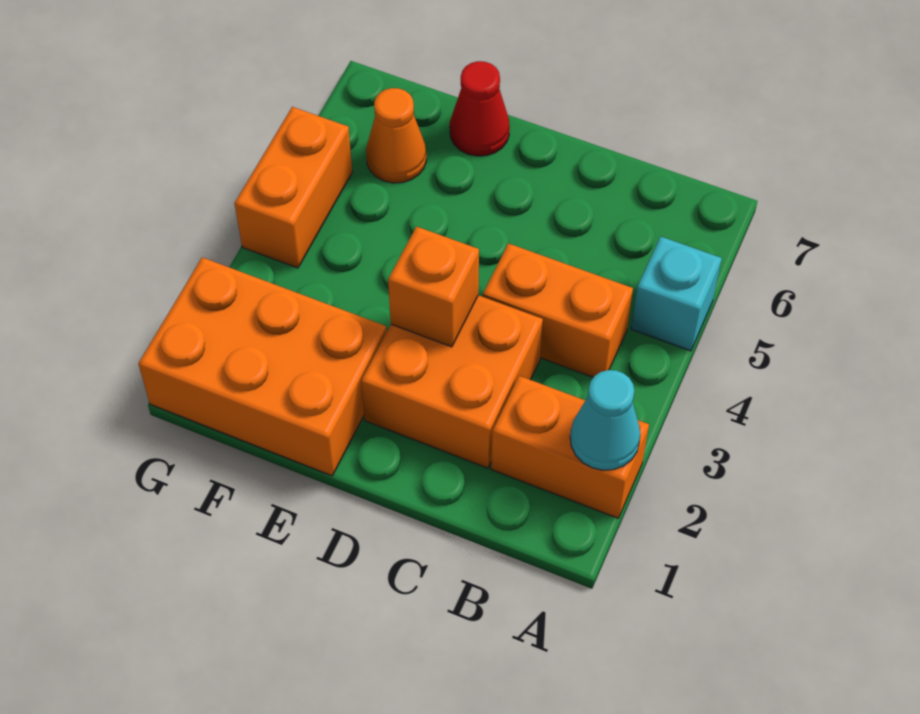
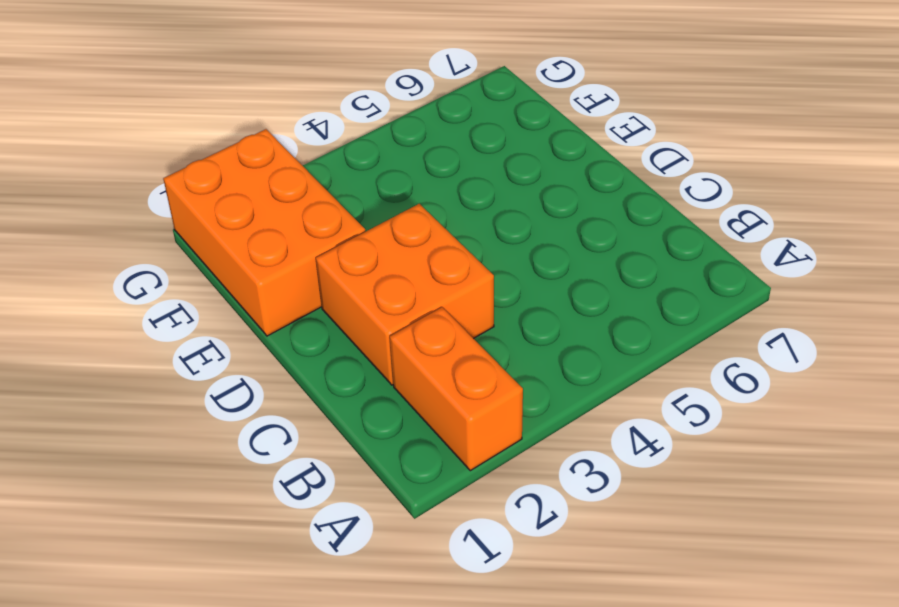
none -> cyan 1x1 brick [631,237,722,351]
none -> orange 1x2 brick [482,243,633,377]

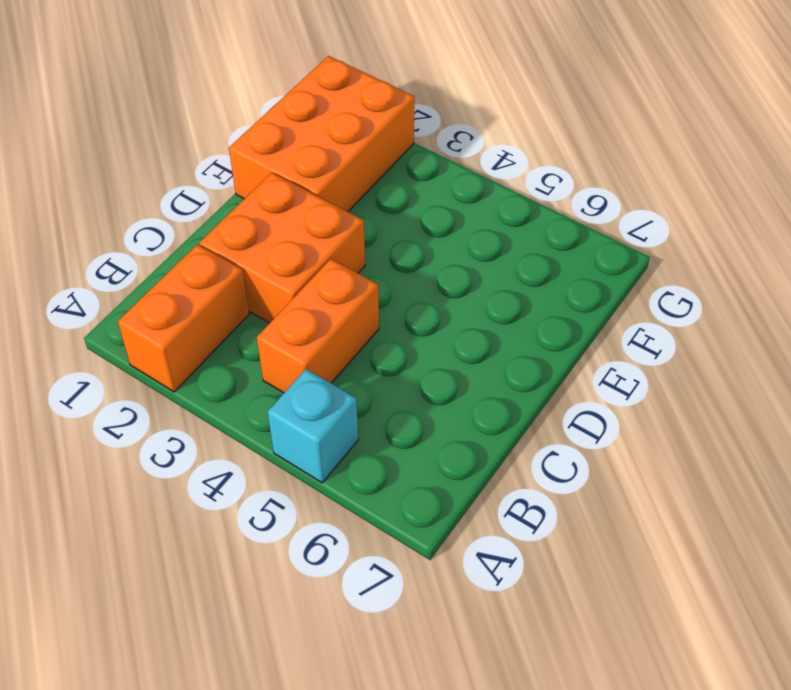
none -> red 1x1 cone [450,61,510,156]
none -> orange 1x1 cone [366,88,426,183]

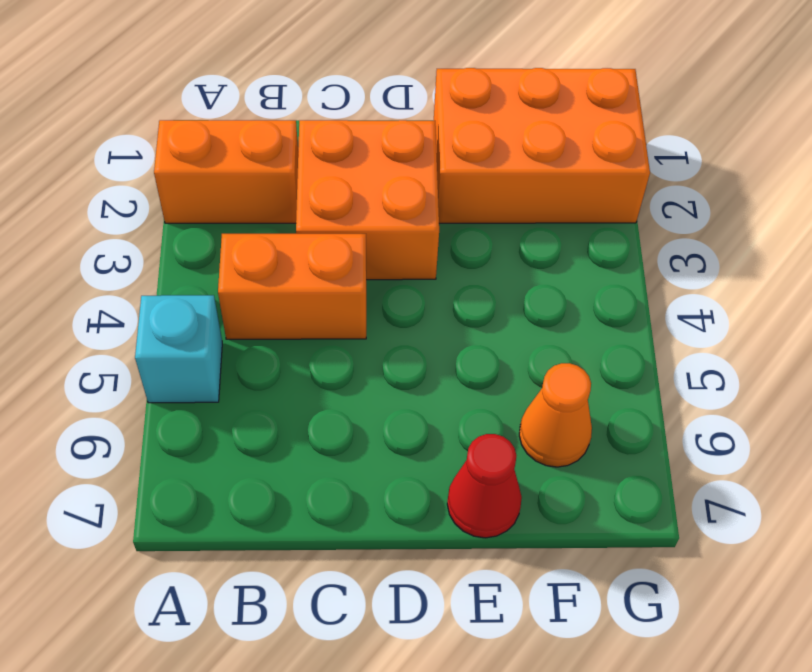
none -> orange 1x2 brick [235,107,352,268]
none -> cyan 1x1 cone [570,370,640,470]

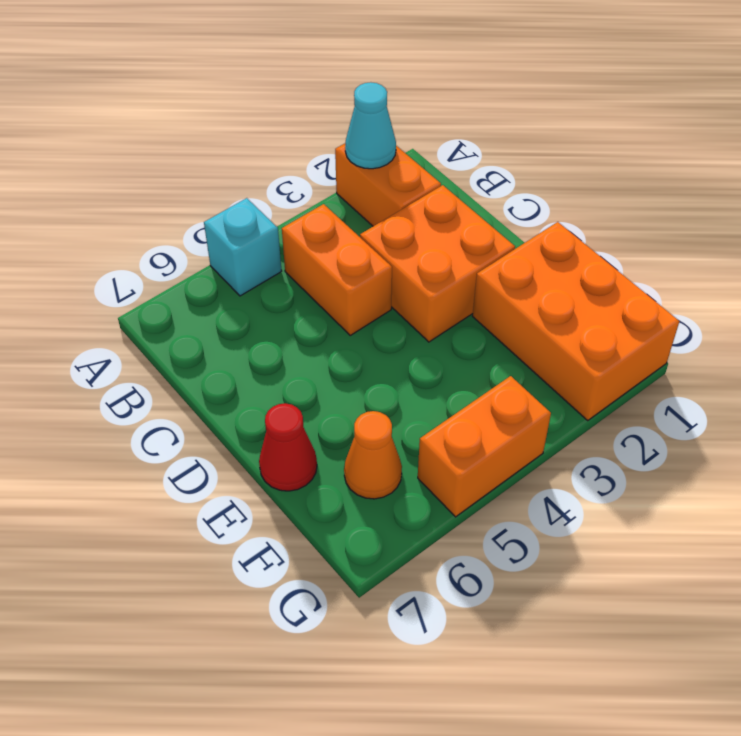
none -> orange 1x1 brick [388,227,479,347]

